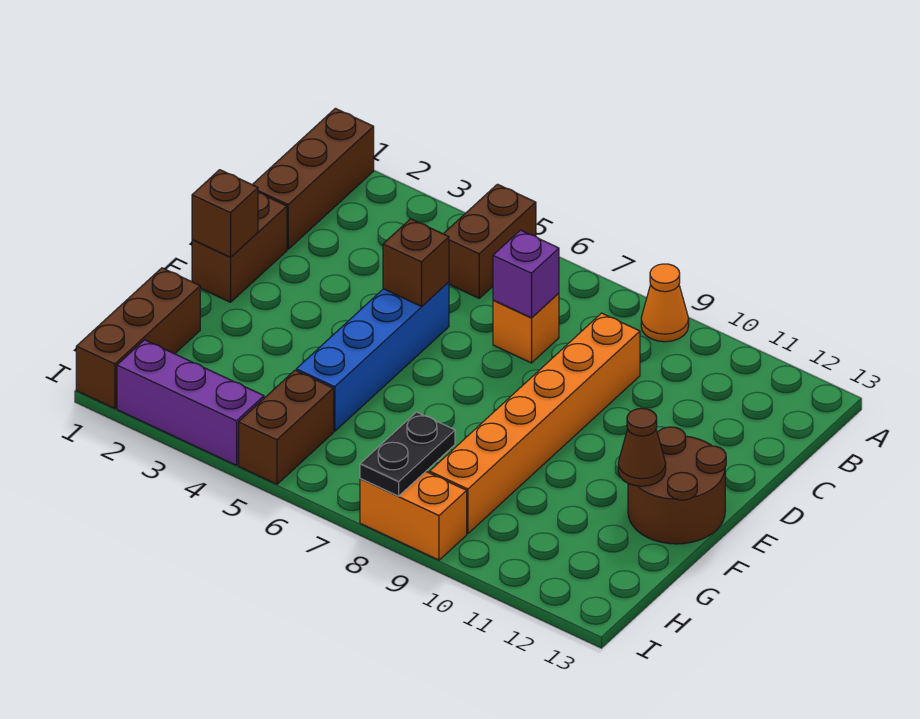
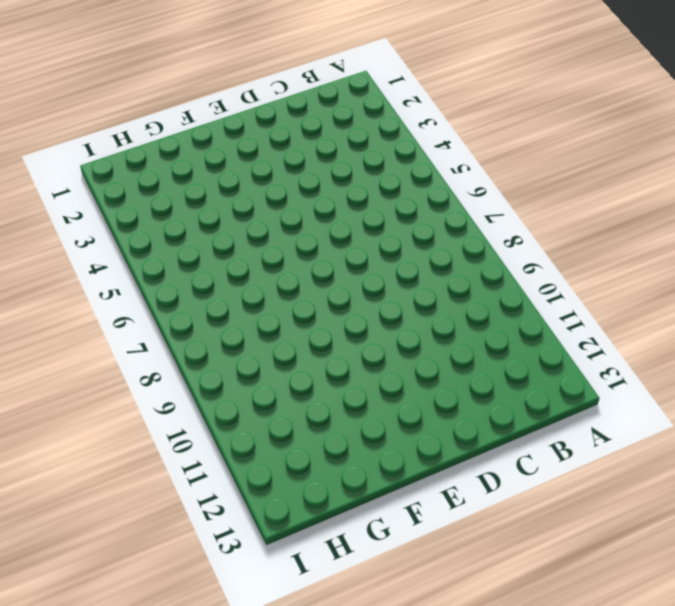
none -> brown 1x3 brick [252,108,374,249]
none -> brown 1x2 brick [444,184,536,298]
none -> orange 1x1 cone [641,264,689,342]

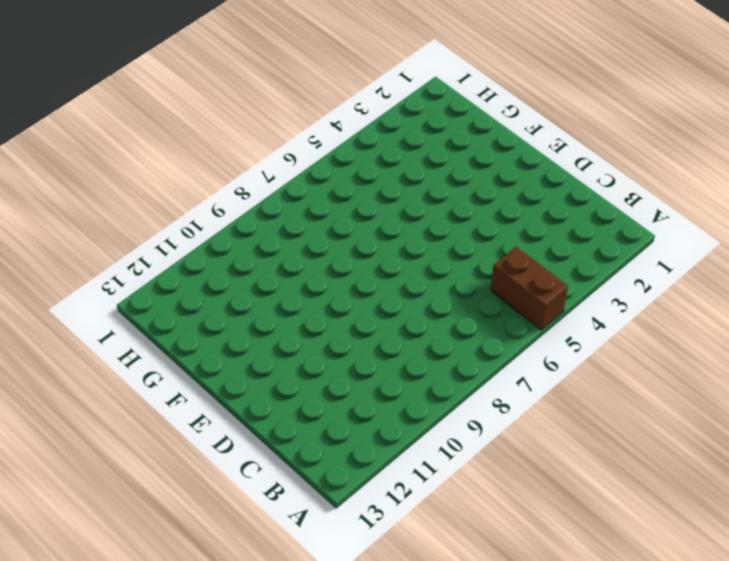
none -> brown 1x3 brick [252,108,374,249]
none -> orange 1x1 cone [641,264,689,342]
none -> orange 1x1 brick [493,293,559,363]

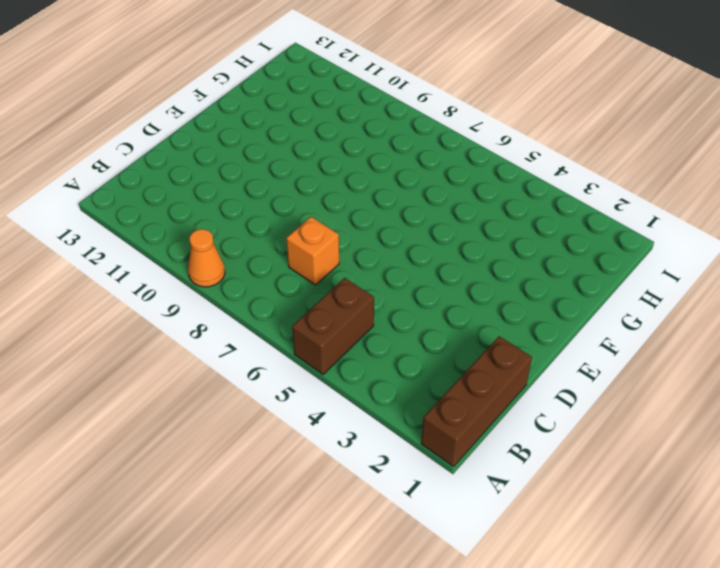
none -> orange 1x6 brick [429,313,640,534]
none -> brown 1x2 brick [192,192,287,302]
none -> blue 1x4 brick [296,282,449,431]

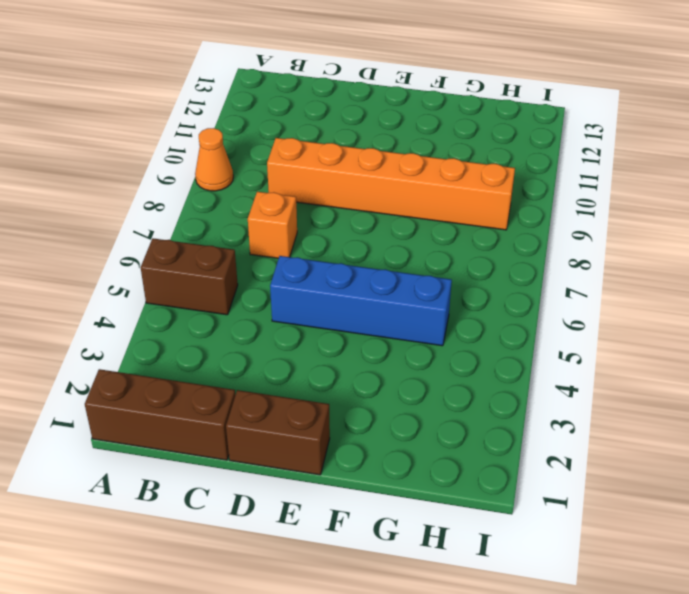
none -> brown 2x2 round brick [628,427,726,544]
none -> brown 1x3 brick [76,268,200,409]
none -> brown 1x2 brick [239,370,334,484]

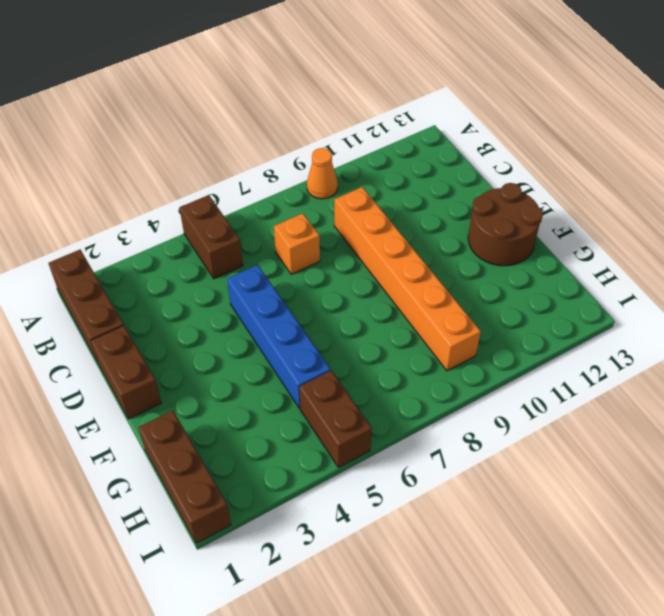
none -> purple 1x3 brick [117,340,264,465]
none -> orange 1x2 brick [360,472,467,560]
none -> purple 1x1 brick [493,230,559,318]

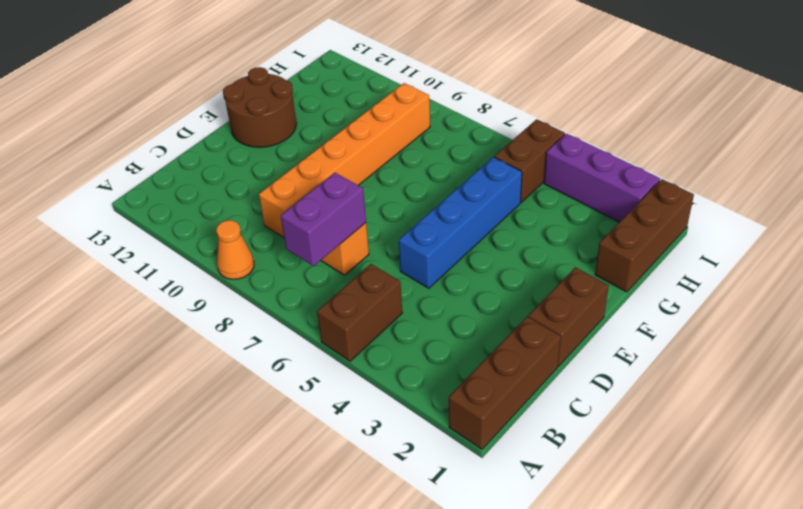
purple 1x2 brick [281,173,366,266] -> purple 1x1 brick [493,230,559,318]
none -> orange 1x2 brick [360,472,467,560]
none -> brown 1x1 brick [383,219,449,306]
none -> brown 1x1 brick [192,170,258,257]

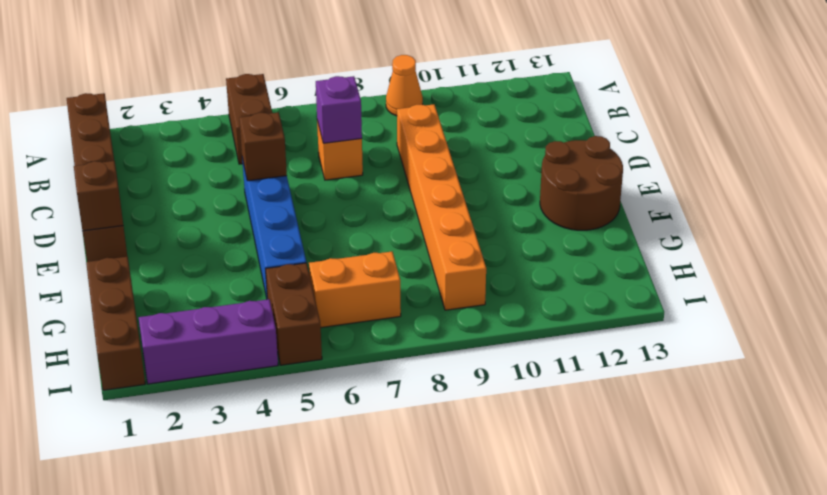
orange 1x2 brick [309,252,401,328] -> orange 1x2 brick moved to [360,472,467,560]
none -> brown 1x1 cone [618,408,666,486]
none -> black 1x2 plate [360,412,455,496]

